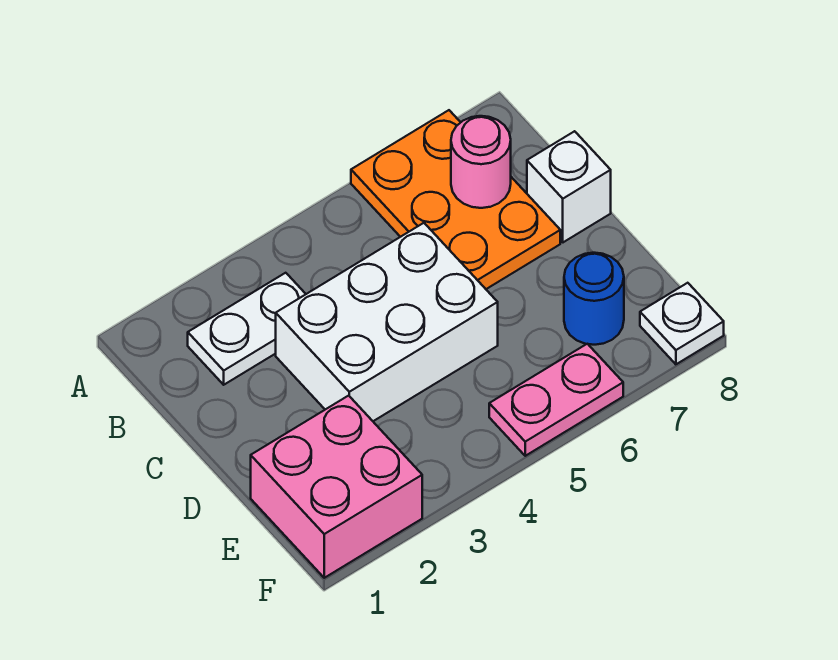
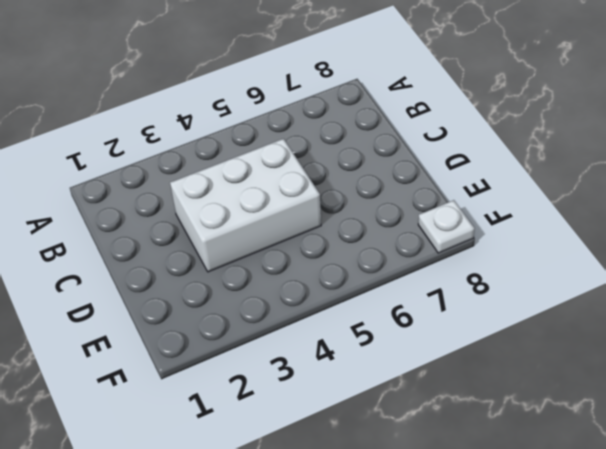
none -> orange 2x3 plate [351,110,560,289]
none -> white 1x2 plate [188,273,306,385]

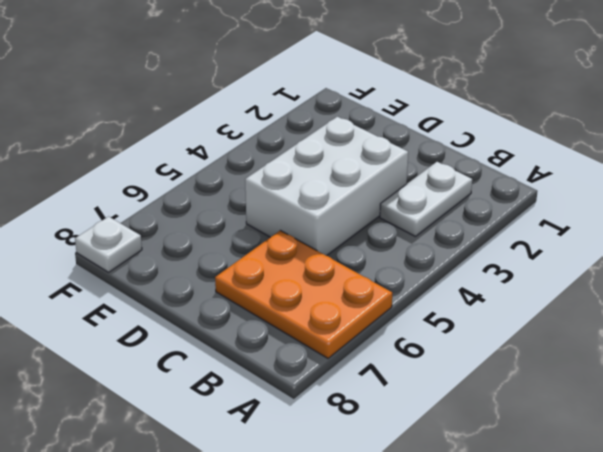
none -> white 1x1 brick [527,131,611,242]
none -> pink 2x2 brick [251,396,422,578]

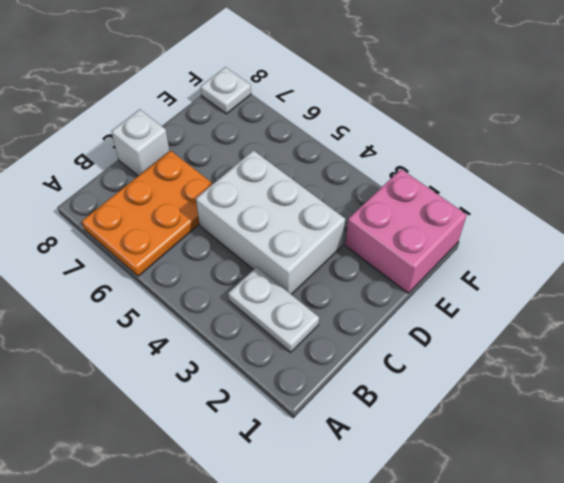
none -> blue 1x1 round brick [564,253,624,345]
none -> pink 1x2 plate [489,344,623,456]

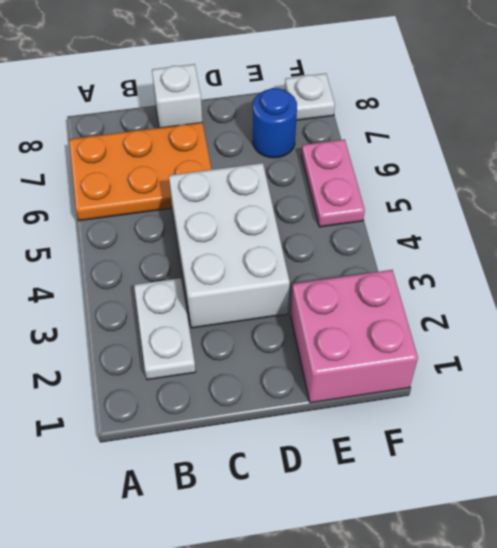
none -> pink 1x1 round brick [451,116,511,208]

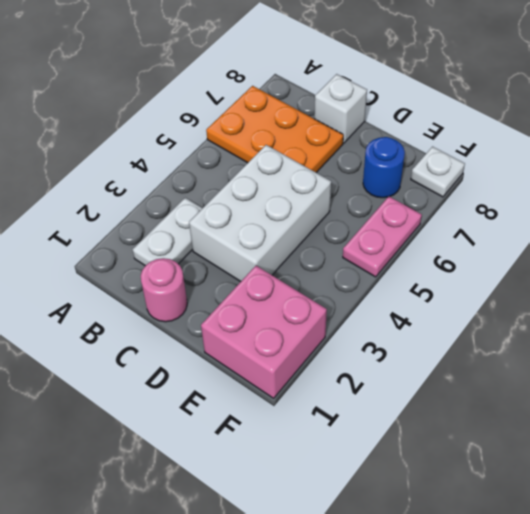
pink 1x1 round brick [141,258,187,322] -> pink 1x1 round brick moved to [451,116,511,208]

